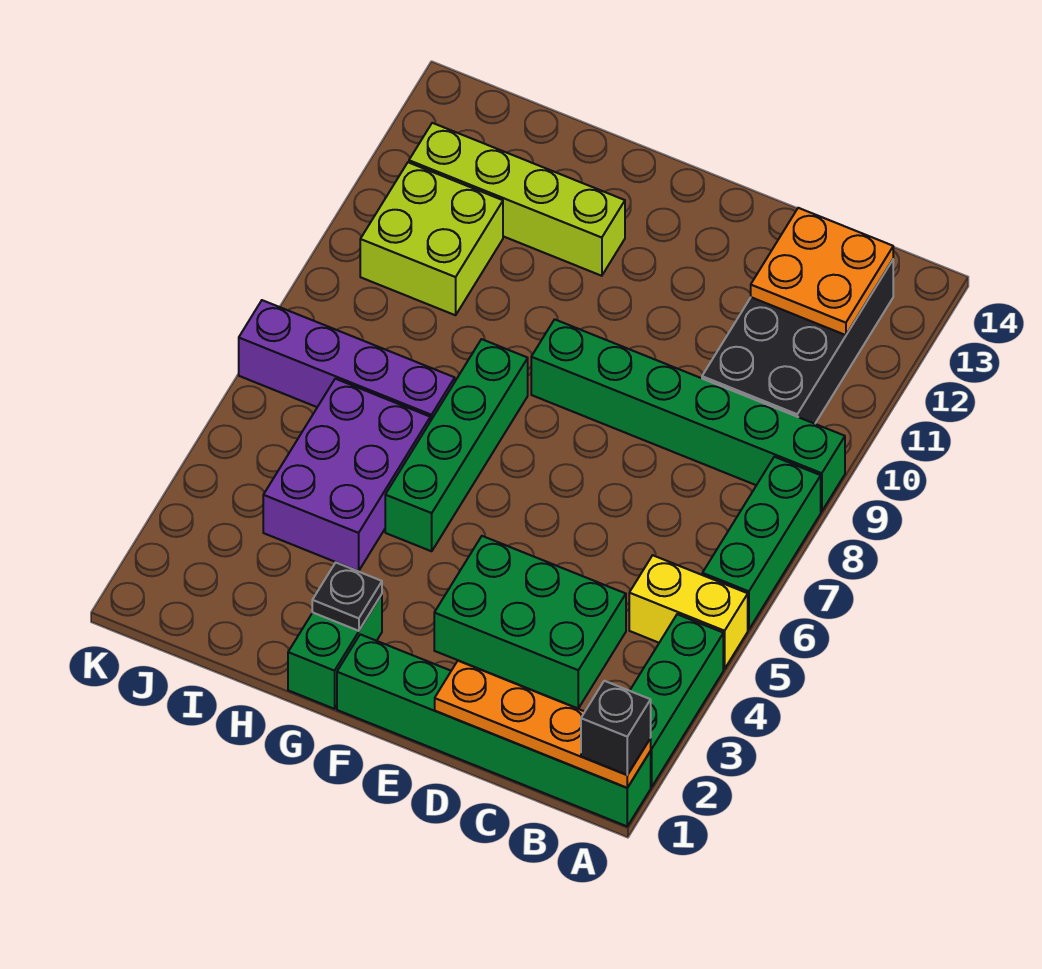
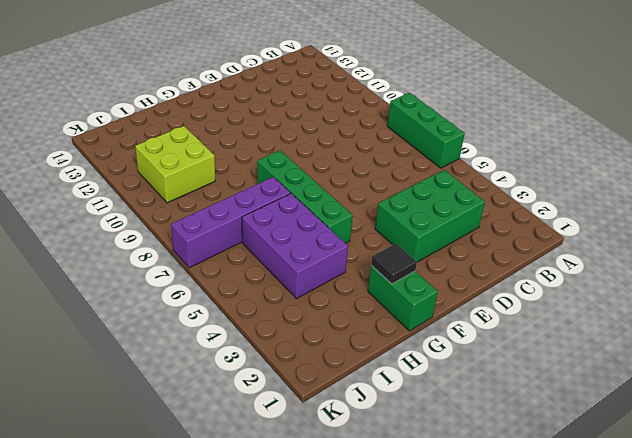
black 1x1 tile [371,244,417,284] -> black 1x1 plate [312,563,382,631]
none -> green 1x6 brick [337,634,651,826]
none -> green 1x3 brick [630,614,723,787]
none -> yellow 1x2 brick [629,555,748,669]

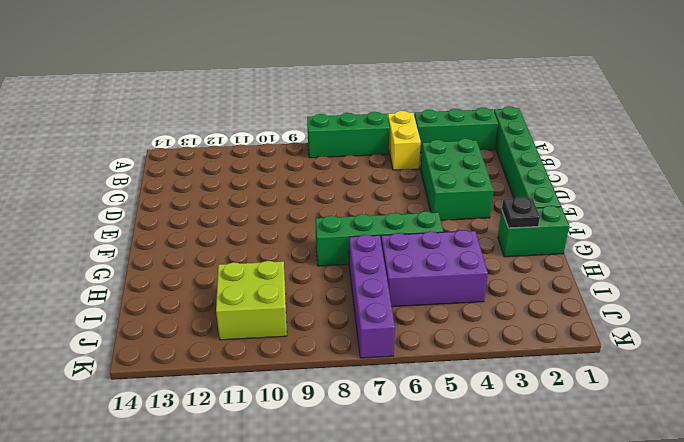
none -> green 1x6 brick [531,319,845,512]
none -> black 2x4 brick [702,260,893,424]
none -> lime 1x4 brick [409,123,625,276]

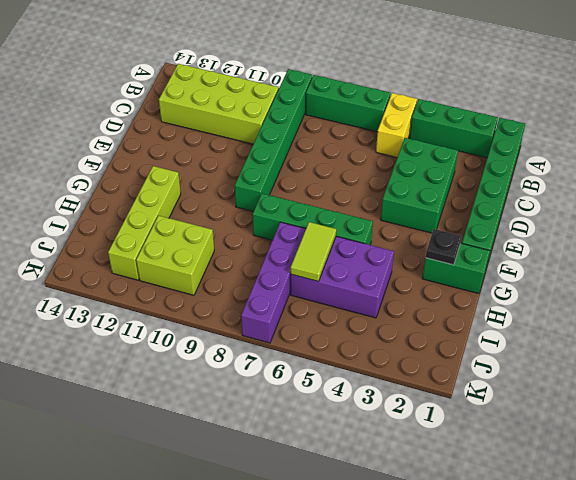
lime 2x4 brick [159,64,278,144] -> black 2x4 brick [702,260,893,424]
lime 1x2 tile [291,222,336,281] -> none
none -> orange 1x4 plate [435,661,651,788]
none -> orange 2x2 plate [751,208,893,335]
none -> black 1x1 brick [581,681,651,775]

